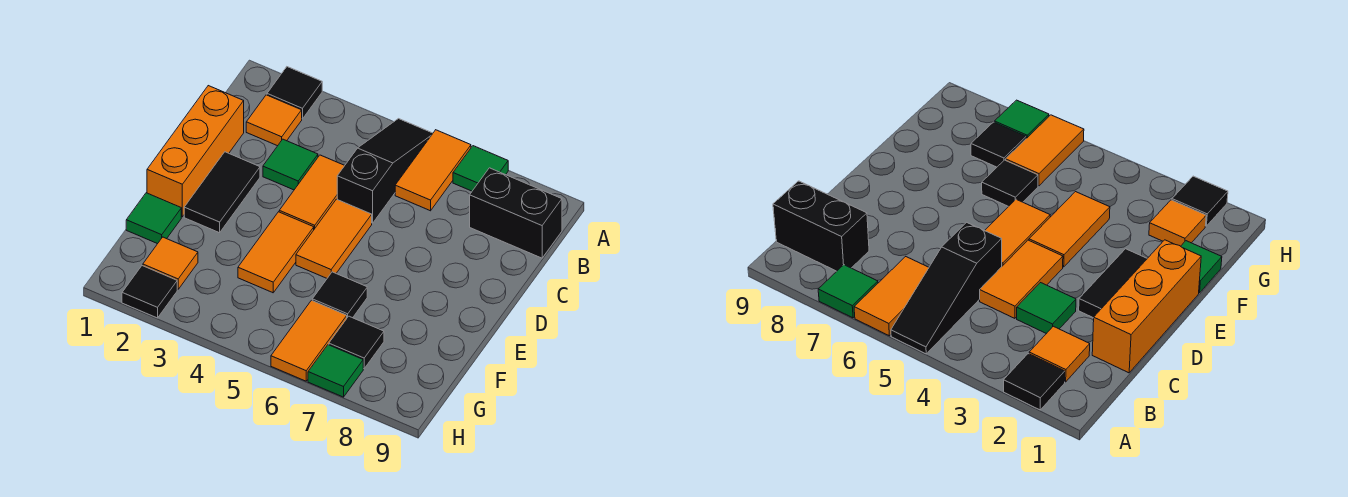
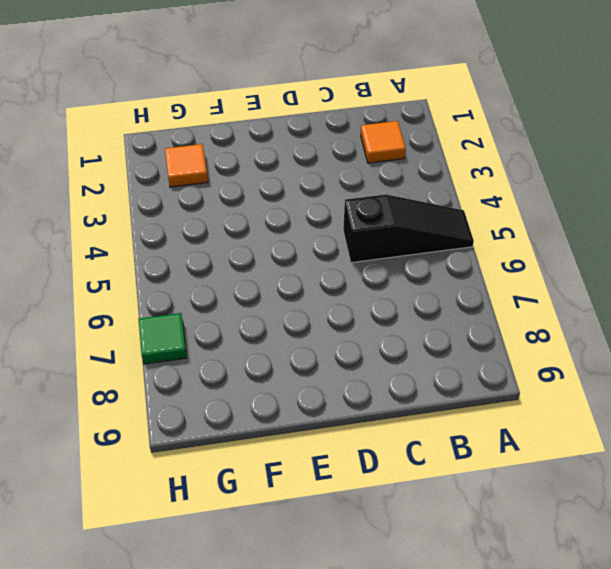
none -> black 1x1 tile [267,67,322,119]
none -> orange 1x2 tile [395,130,471,211]
none -> green 1x1 tile [453,146,508,191]

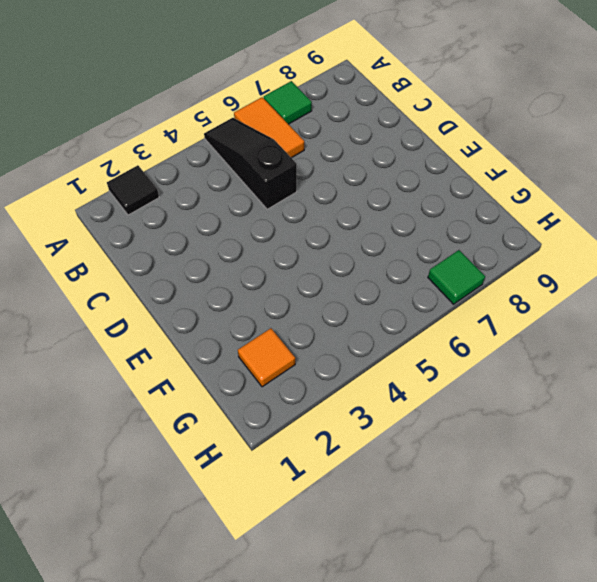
none -> orange 1x1 tile [246,95,302,146]
none -> black 1x2 brick [470,168,562,258]
none -> orange 1x3 brick [147,86,244,217]

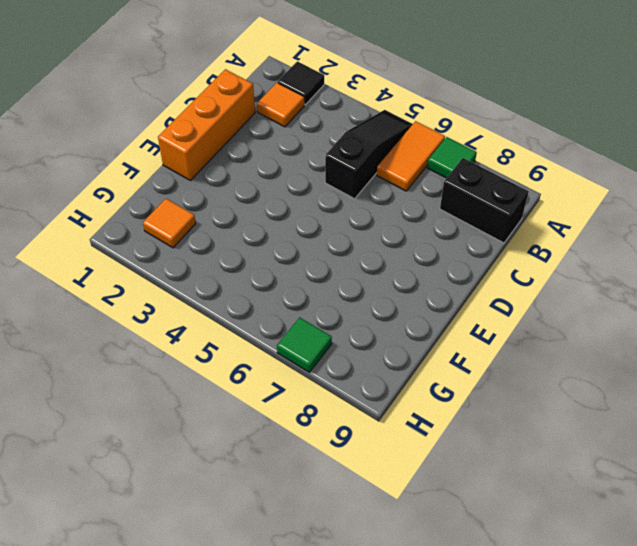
none -> green 1x1 tile [263,139,318,190]
none -> orange 1x2 tile [279,155,345,229]
none -> black 1x2 tile [184,152,260,233]

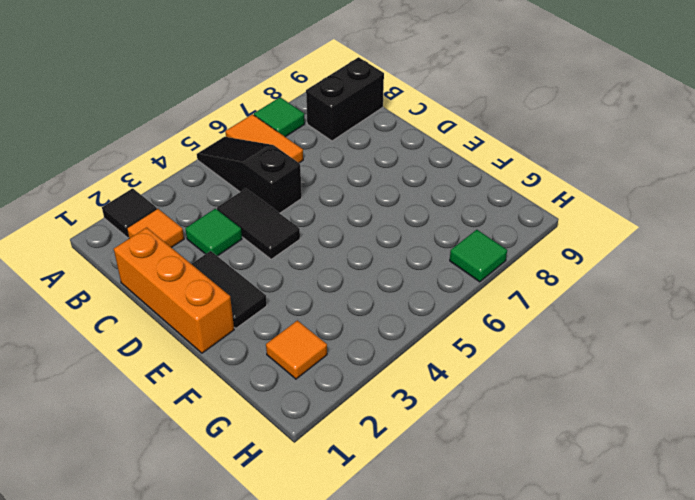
black 1x2 tile [217,189,300,259] -> orange 1x2 tile [279,155,345,229]
none -> orange 1x2 tile [296,199,372,278]
none -> orange 1x2 tile [238,212,314,293]
none -> green 1x1 tile [126,193,181,244]

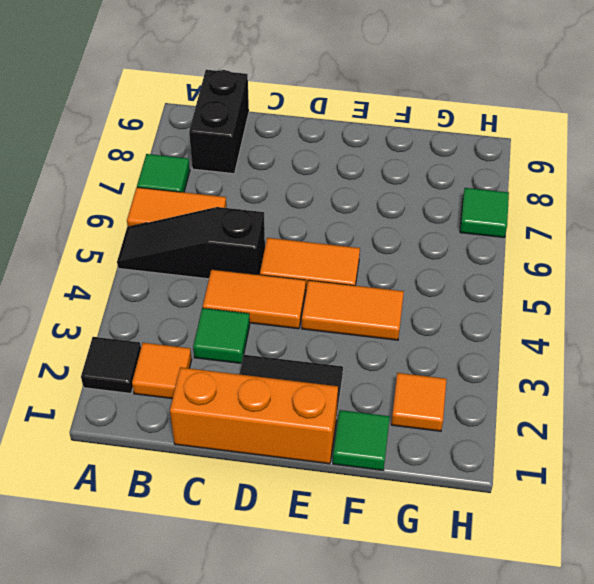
none -> black 1x1 tile [312,272,367,318]
none -> orange 1x2 tile [271,300,347,381]
none -> black 1x1 tile [329,316,384,369]

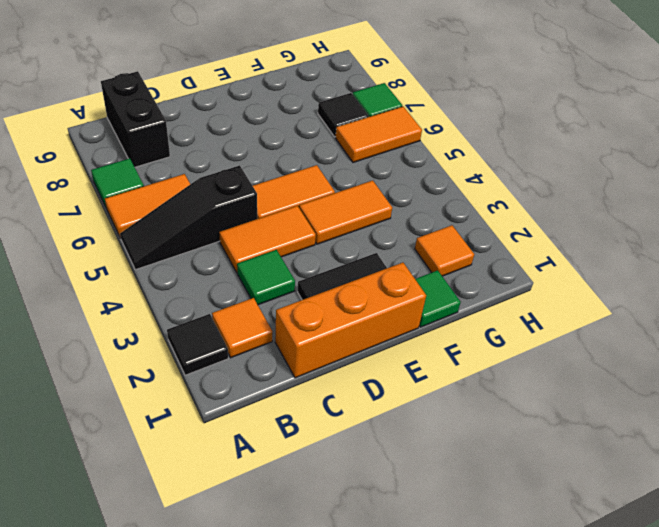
none -> black 1x1 tile [312,272,367,318]
none -> black 1x1 tile [122,266,177,318]

